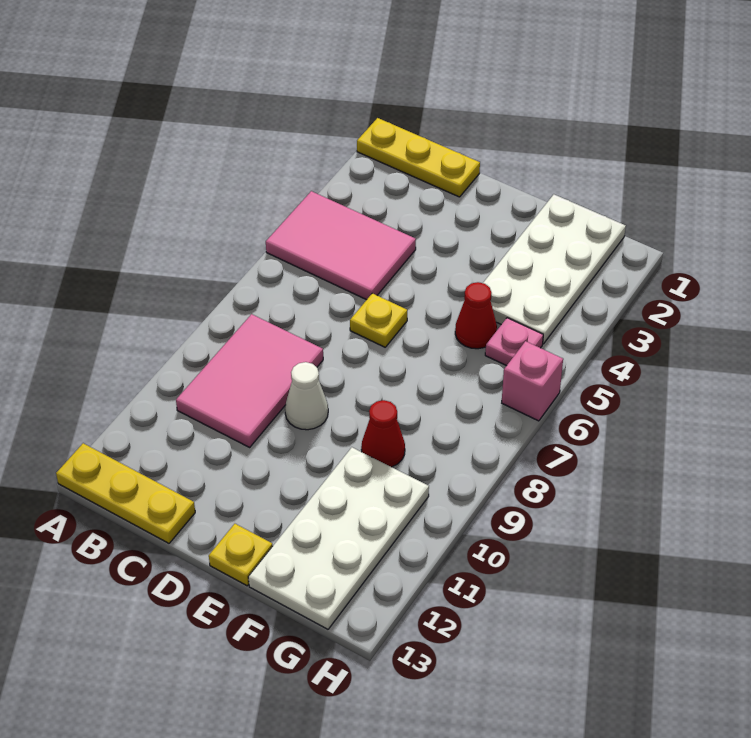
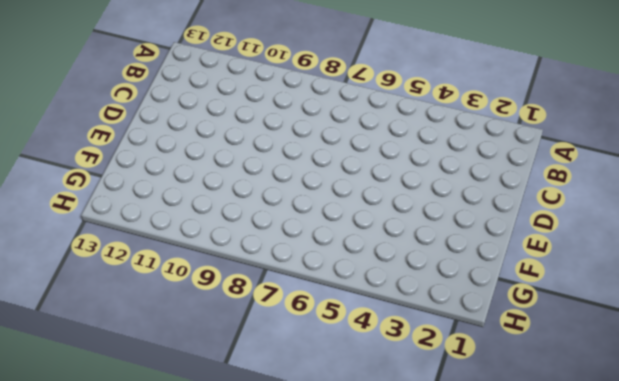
none -> yellow 1x3 plate [357,118,480,197]
none -> pink 2x3 tile [266,191,416,300]
none -> yellow 1x3 plate [56,443,195,543]

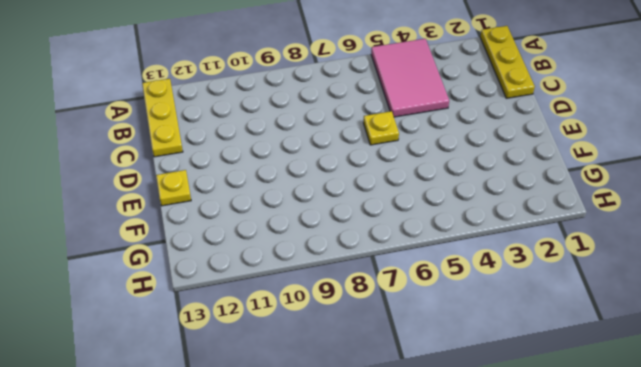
none -> pink 2x3 tile [176,314,323,447]
none -> white 1x1 cone [285,362,328,430]
none -> white 2x4 plate [483,195,626,344]

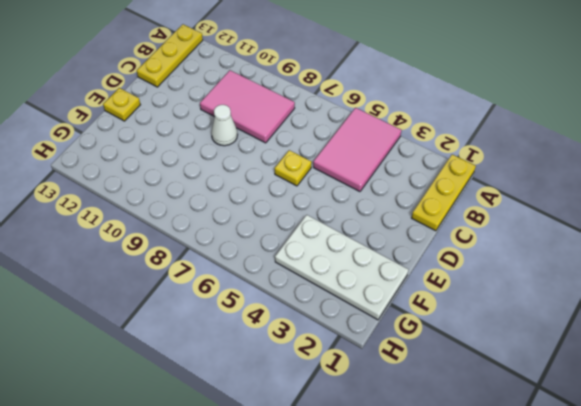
none -> red 1x1 cone [455,282,497,349]
none -> red 1x1 cone [361,400,405,467]
none -> white 2x4 plate [248,447,429,629]

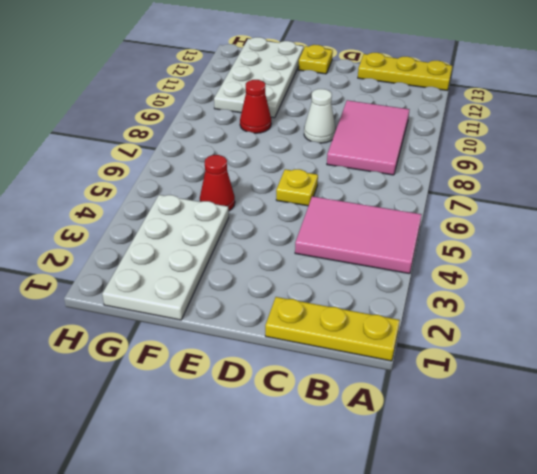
none -> pink 1x1 plate [485,318,543,366]
none -> pink 1x1 brick [502,341,563,421]

